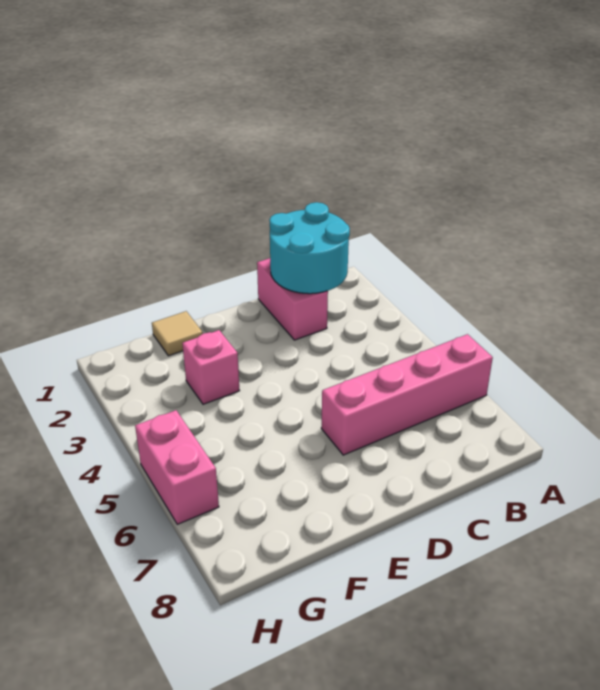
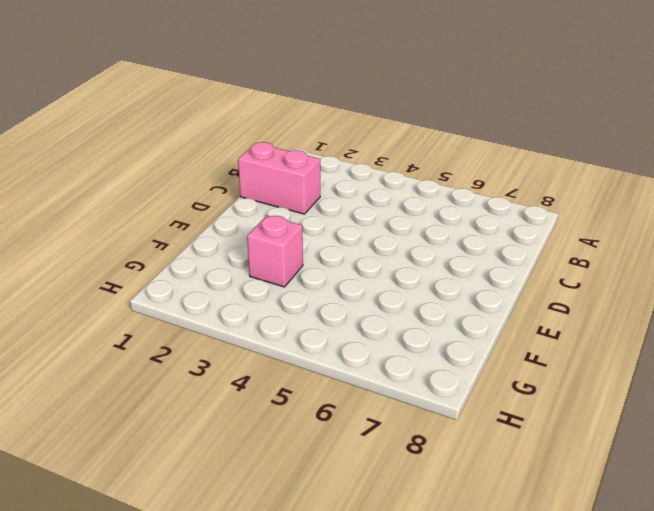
none -> pink 1x4 brick [321,334,493,455]
none -> tan 1x1 tile [152,311,203,356]

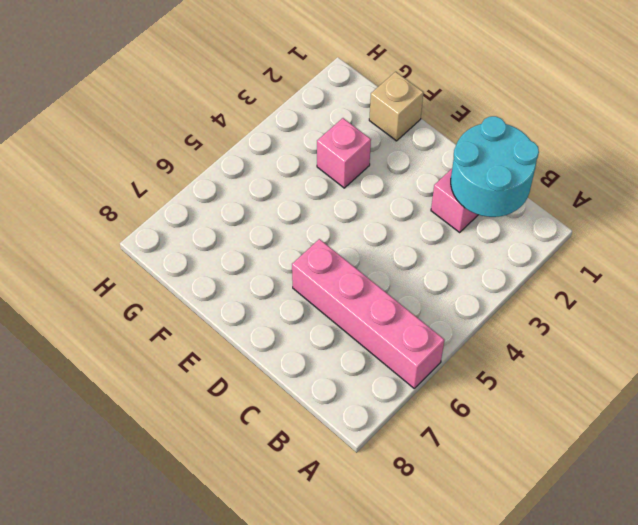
tan 1x1 brick [369,72,424,141] -> tan 1x1 tile [152,311,203,356]
none -> pink 1x2 brick [135,410,219,524]

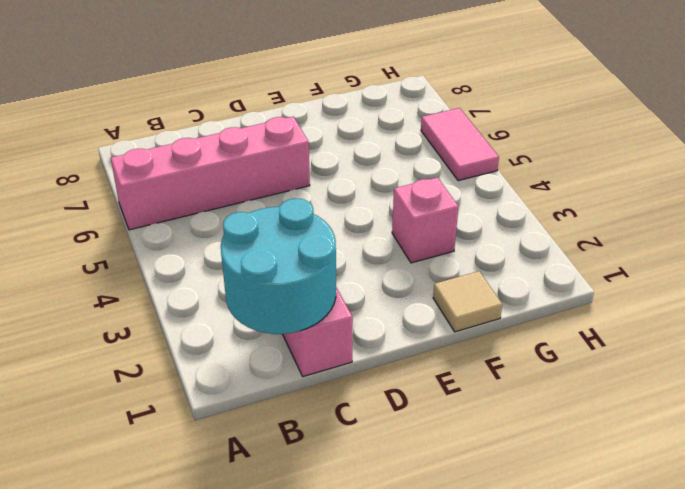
pink 1x2 tile [421,108,499,181] -> pink 1x2 brick [135,410,219,524]

